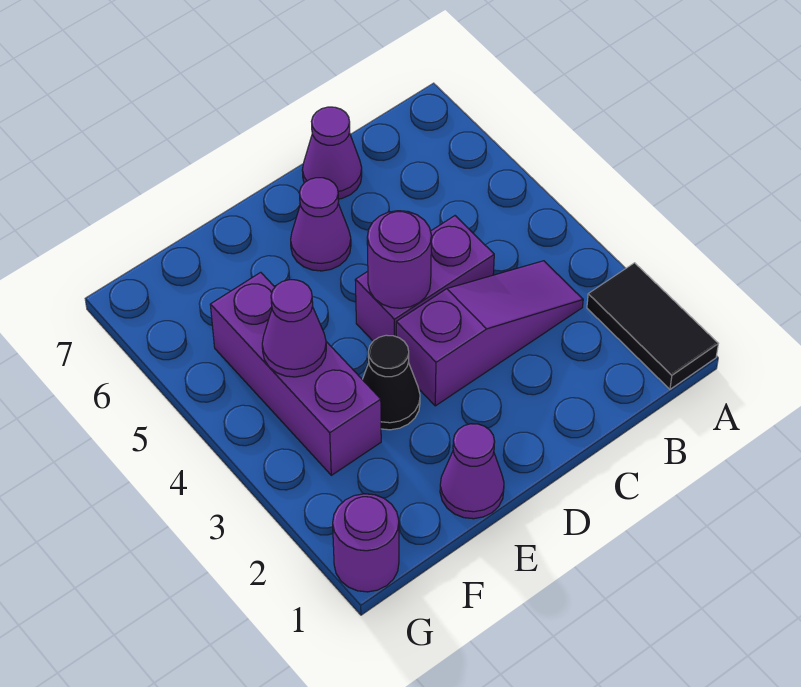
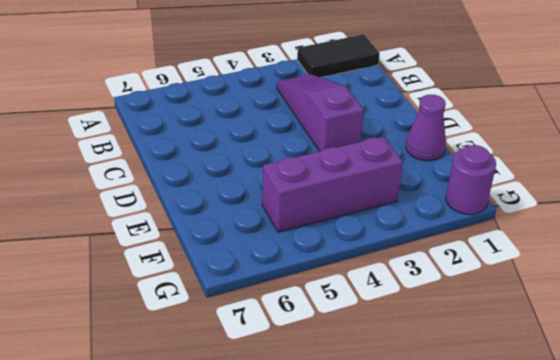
none -> purple 1x2 brick [355,216,494,341]
none -> purple 1x1 cone [302,107,362,199]

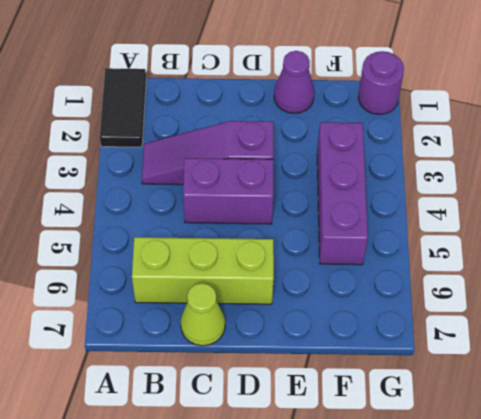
lime 1x3 brick [132,237,274,304] -> purple 1x1 cone [291,178,351,271]
lime 1x1 cone [181,283,225,346] -> purple 1x1 cone [302,107,362,199]
none -> black 1x1 cone [362,335,420,430]
none -> purple 1x1 round brick [367,211,431,308]

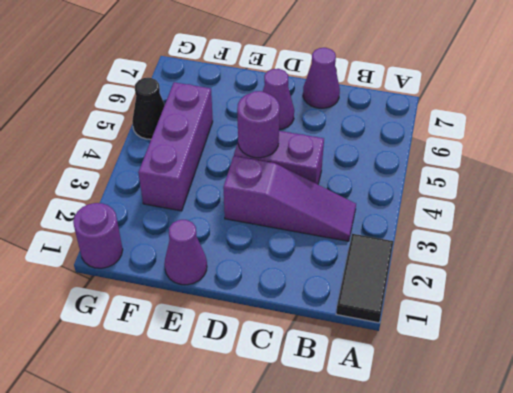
black 1x1 cone [132,78,165,139] -> black 1x1 cone moved to [362,335,420,430]
none -> purple 1x1 cone [262,280,326,377]

